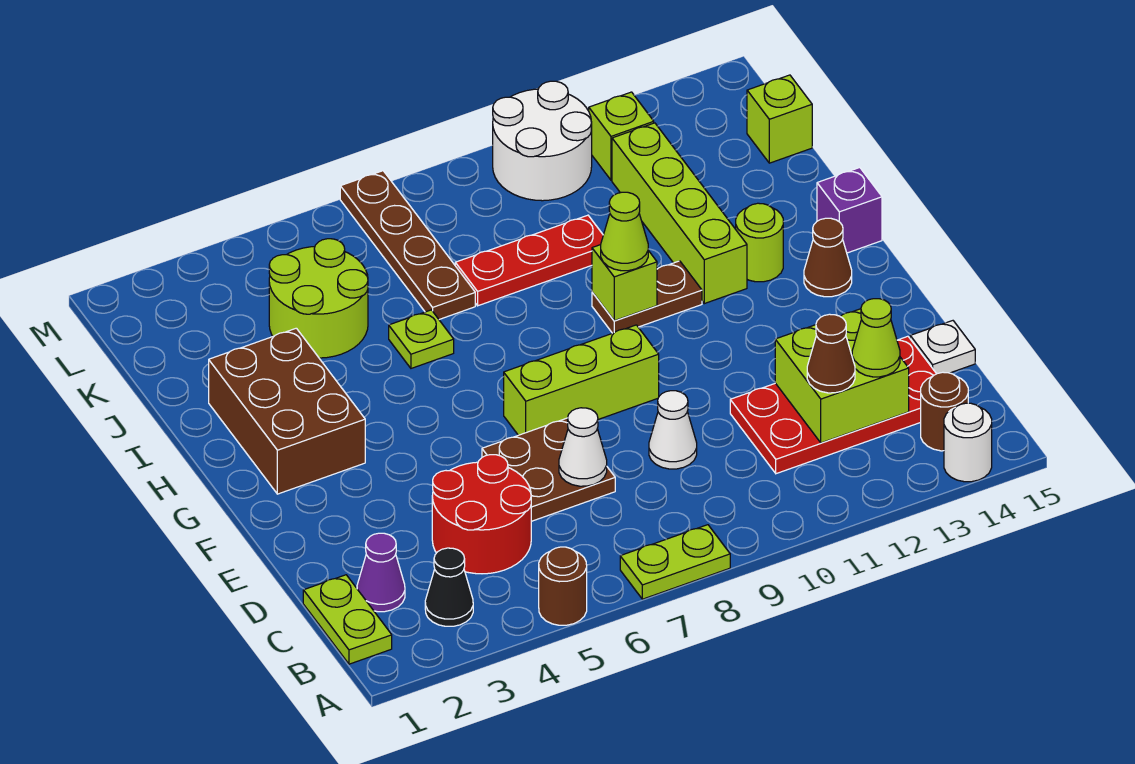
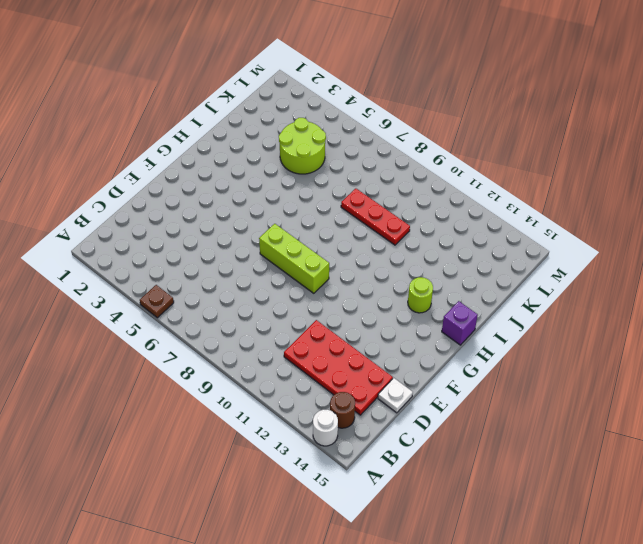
brown 1x1 plate [140,285,174,318] -> brown 1x1 round brick [539,547,587,625]
none -> lime 1x2 plate [620,525,730,599]
none -> lime 1x2 plate [303,575,392,664]
none -> black 1x1 cone [425,548,473,626]
none -> purple 1x1 cone [357,533,405,612]

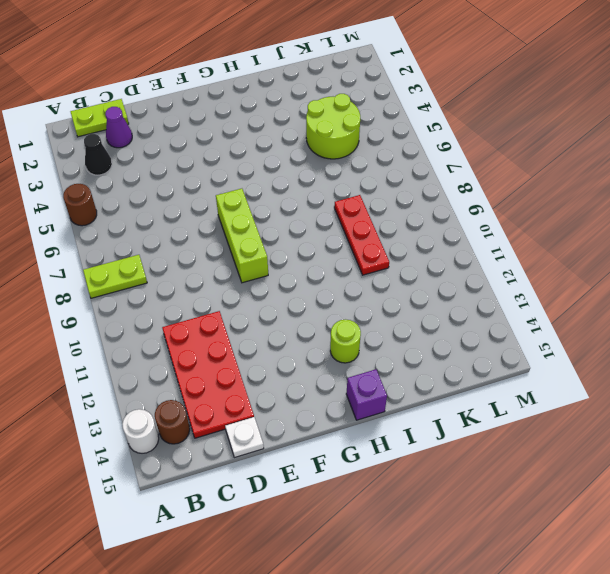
lime 1x2 plate [83,255,147,298] -> lime 1x2 plate turned to [620,525,730,599]
none -> red 2x2 round brick [432,455,531,574]
none -> brown 2x2 plate [482,418,615,521]
none -> white 1x1 cone [649,391,697,469]
none -> brown 2x3 brick [209,328,365,494]

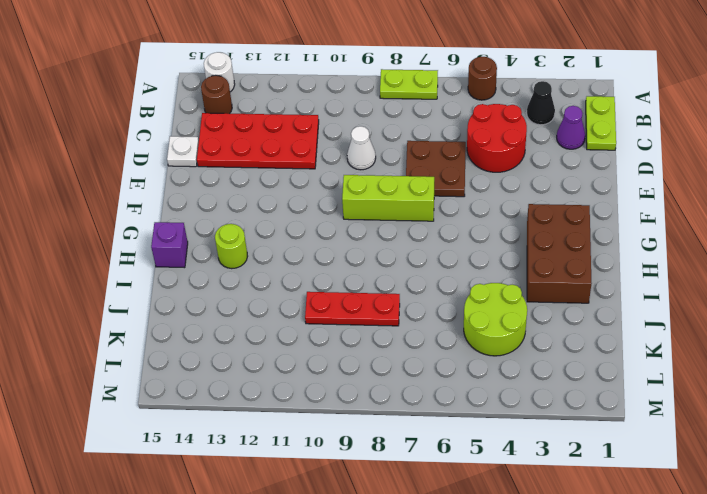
none -> brown 1x1 cone [804,218,852,297]
none -> brown 1x2 plate [592,261,702,333]
none -> lime 1x4 brick [612,123,747,304]
none -> lime 1x1 plate [389,310,454,368]

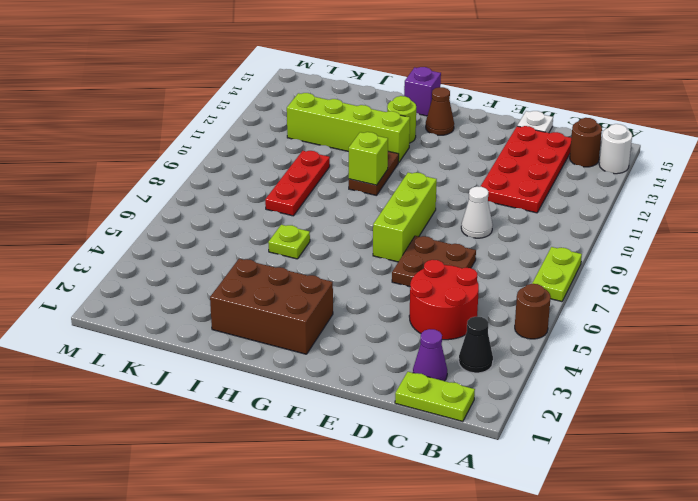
none -> lime 2x2 round brick [269,239,368,358]
none -> brown 1x4 plate [340,171,475,319]
none -> lime 1x1 brick [747,75,812,163]
none -> white 2x2 round brick [493,81,592,201]

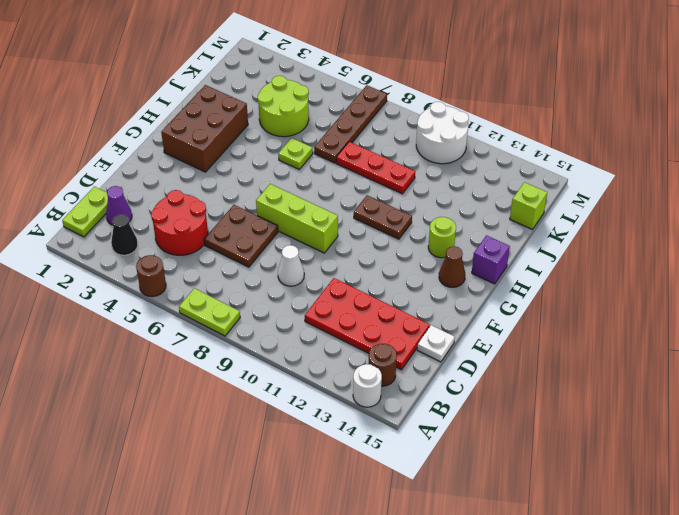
none -> lime 1x4 brick [612,123,747,304]
none -> lime 1x1 brick [589,92,654,180]
none -> lime 2x2 brick [775,309,909,443]
none -> white 1x1 cone [559,408,607,486]

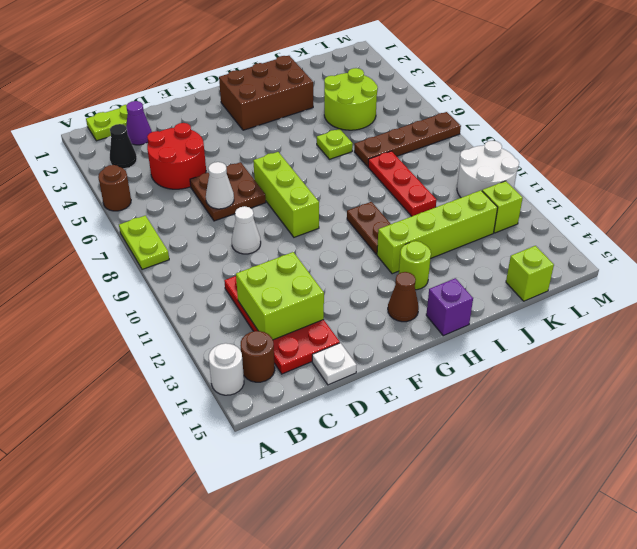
none -> lime 1x1 brick [592,245,657,321]
none -> brown 1x1 cone [807,314,855,393]
none -> lime 1x1 cone [852,299,900,377]
none -> lime 1x1 cone [601,192,648,271]

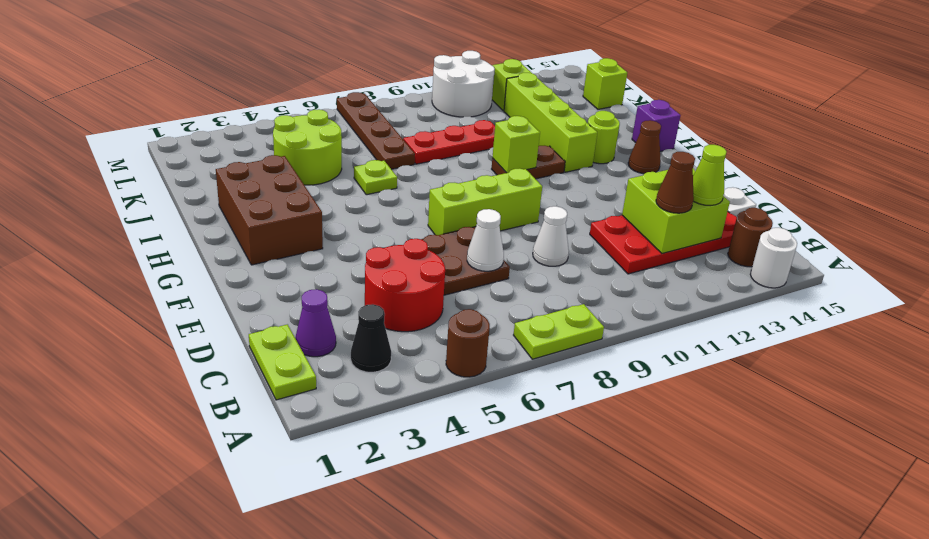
none -> lime 1x1 cone [601,192,648,271]

